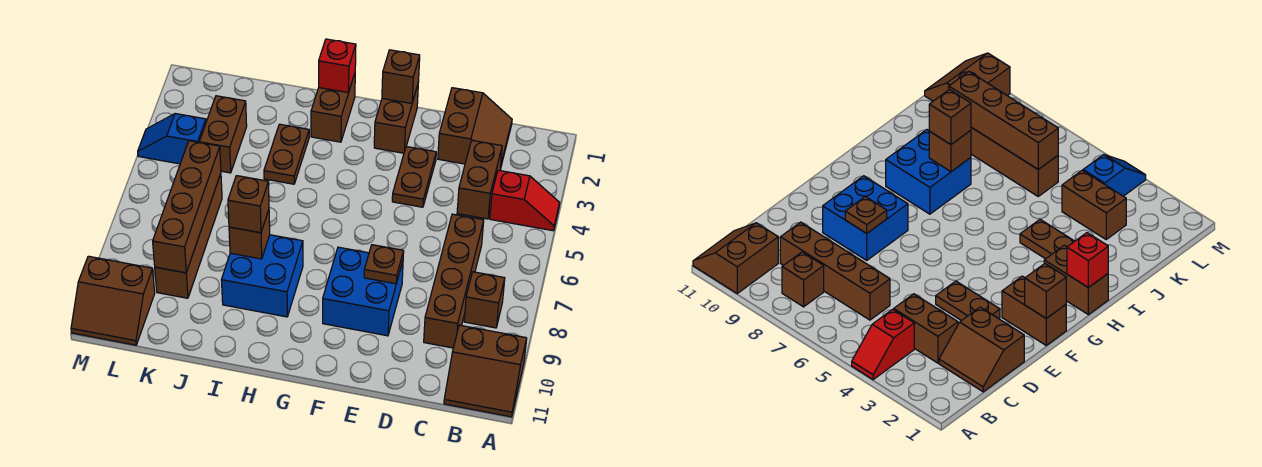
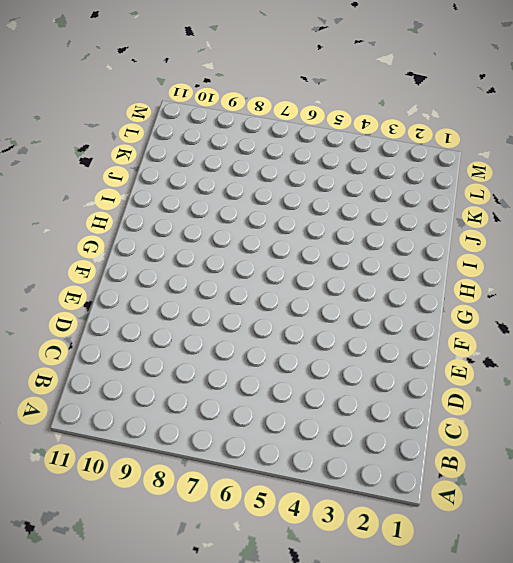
none -> red 1x2 slope [490,170,560,231]
none -> brown 2x2 slope [444,325,527,417]
none -> brown 1x1 brick [464,272,505,328]

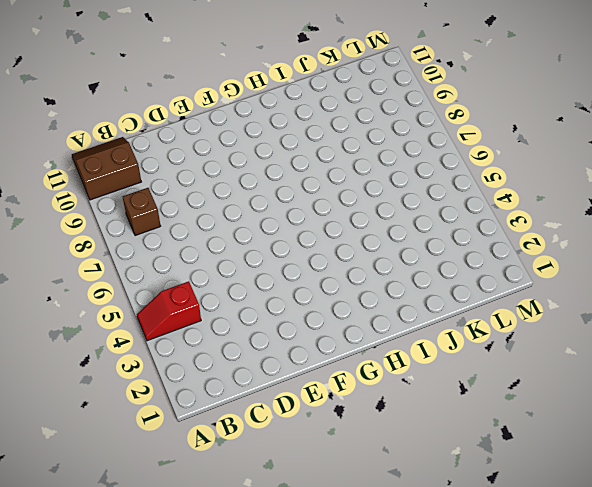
none -> brown 2x2 slope [438,88,512,169]
none -> brown 1x2 brick [457,140,502,219]
none -> brown 1x4 brick [424,214,484,348]

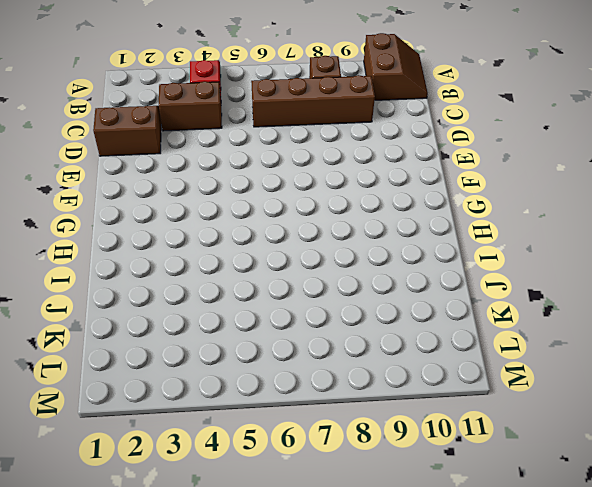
none -> brown 1x2 plate [392,147,436,207]
none -> blue 2x2 brick [323,247,403,336]
none -> brown 1x2 brick [374,85,418,153]

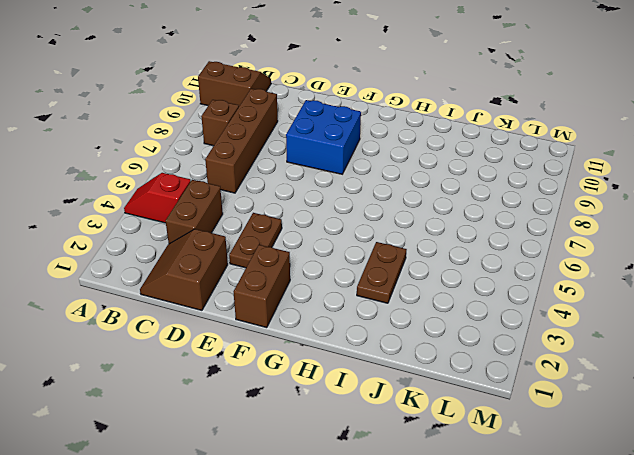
none -> brown 1x2 brick [311,74,355,142]
none -> blue 2x2 brick [221,235,303,317]
none -> brown 1x2 brick [199,96,247,173]

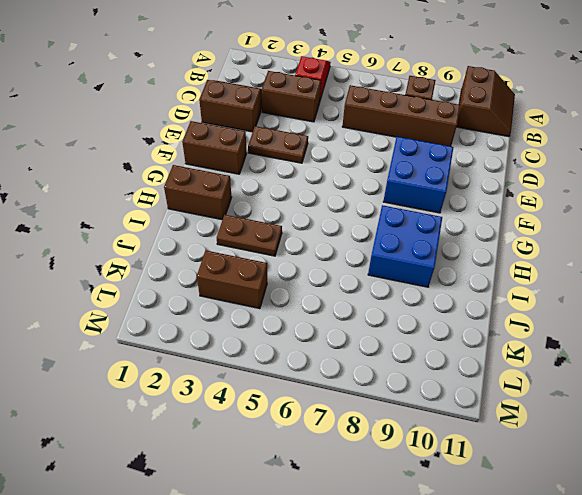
none -> brown 1x4 brick [155,174,222,298]
none -> blue 1x2 slope [138,114,206,164]
none -> brown 2x2 slope [71,256,155,345]

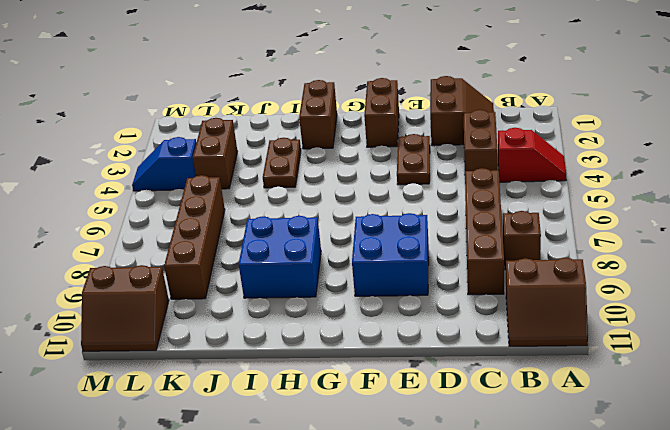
none -> brown 1x1 plate [364,245,404,284]
none -> brown 1x1 brick [382,50,420,104]
none -> red 1x1 brick [319,39,356,93]

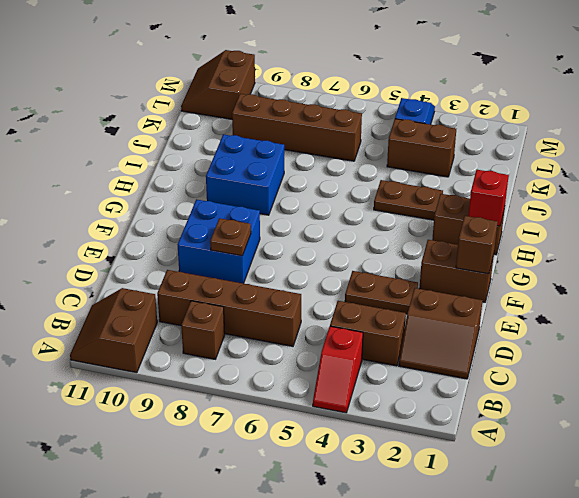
none -> brown 1x1 brick [229,210,270,259]
none -> brown 1x4 brick [153,141,221,273]
none -> brown 1x1 brick [228,176,269,233]

